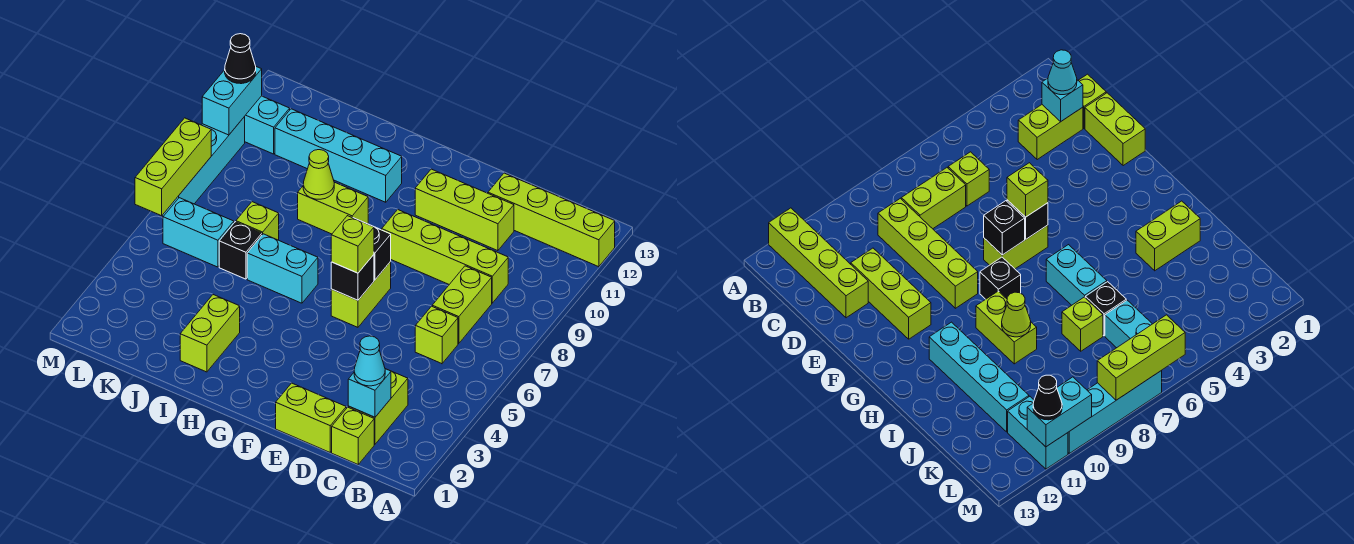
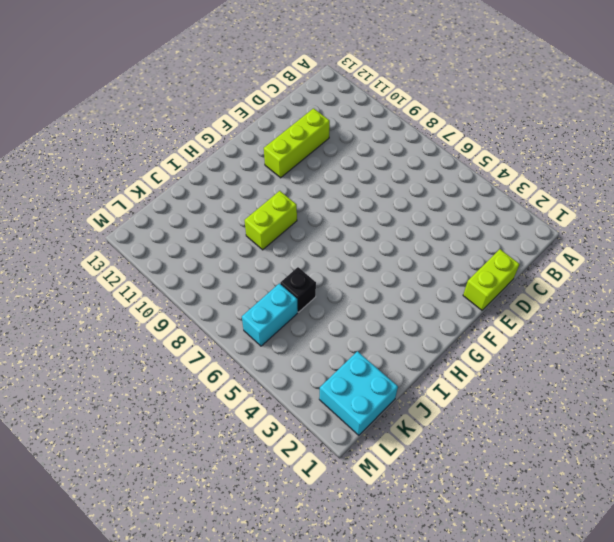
cyan 2x2 brick [319,351,398,435] -> none
none -> lime 1x4 brick [488,173,615,267]
none -> lime 1x1 brick [332,407,374,464]
none -> lime 1x2 brick [348,371,408,444]

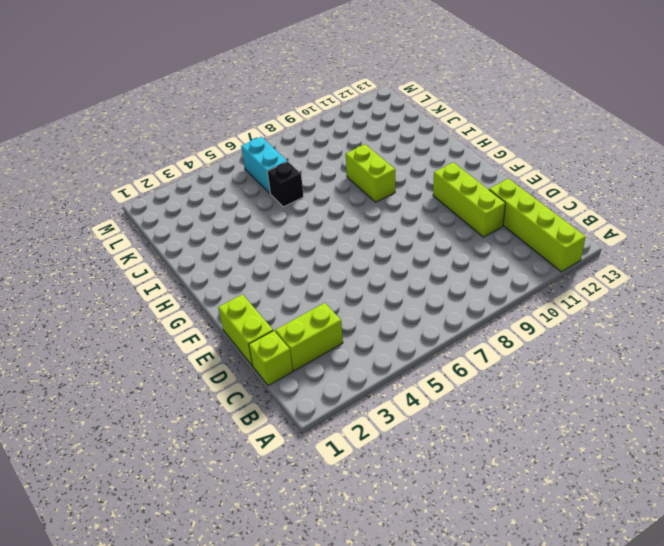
none -> lime 1x1 brick [415,306,458,364]
none -> lime 1x2 brick [432,266,492,343]
none -> lime 1x4 brick [382,210,508,303]

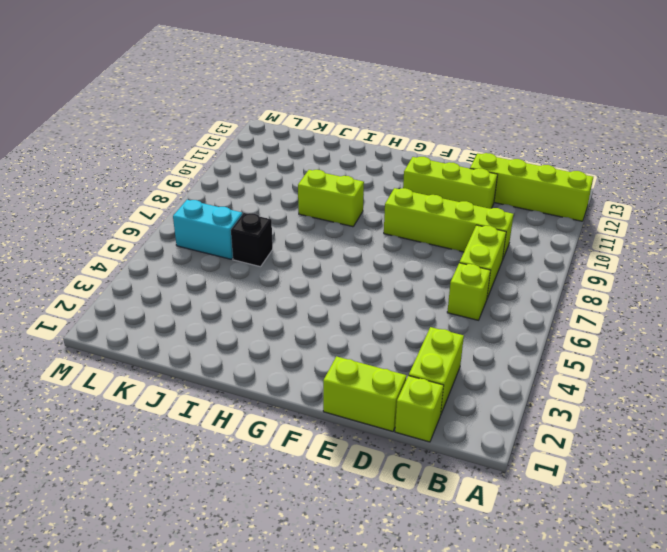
none -> lime 1x2 brick [331,262,391,327]
none -> black 1x1 brick [980,257,1021,299]
none -> cyan 1x2 brick [247,234,318,303]

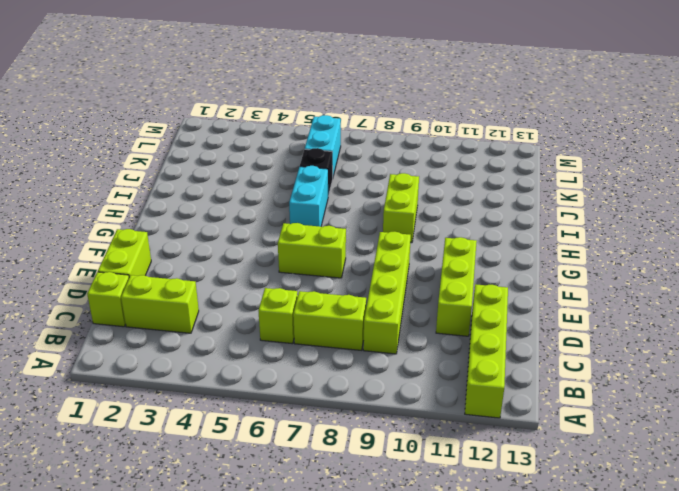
none -> black 1x1 brick [980,257,1021,299]
none -> cyan 1x4 brick [275,109,402,202]
none -> lime 1x2 brick [180,295,240,372]

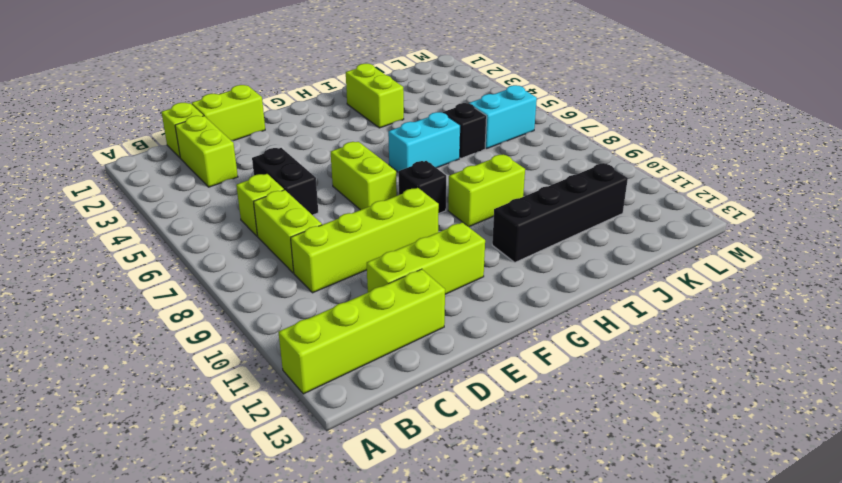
black 1x2 brick [252,148,318,215] -> none
black 1x4 brick [492,163,628,262] -> cyan 1x4 brick [275,109,402,202]
none -> lime 1x1 brick [236,202,279,240]
none -> cyan 1x2 brick [244,96,290,154]
none -> cyan 1x4 brick [162,117,245,216]

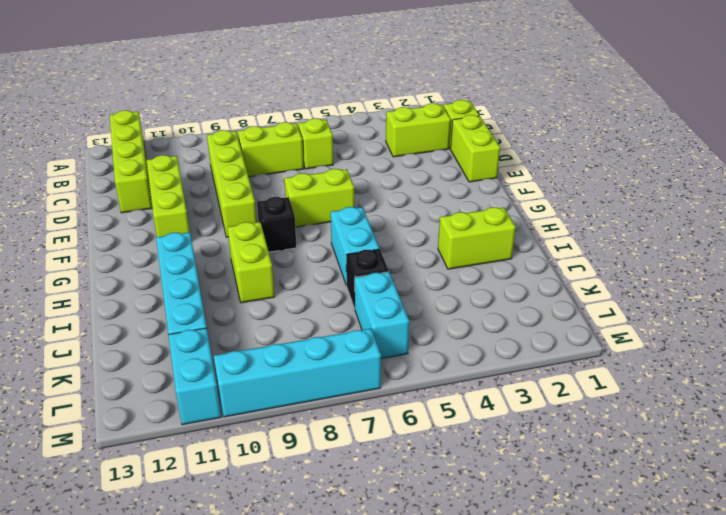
none -> lime 1x1 brick [236,202,279,240]
none -> cyan 1x1 brick [348,369,391,417]
none -> black 1x1 brick [331,255,374,300]

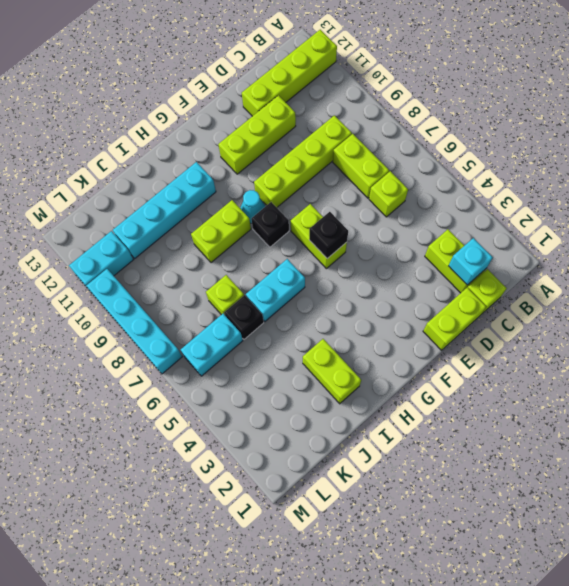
cyan 1x1 cone [240,190,265,223] -> cyan 1x1 cone moved to [354,336,385,386]
none -> black 1x1 brick [368,224,391,280]
none -> lime 1x1 cone [303,150,334,199]
none -> lime 1x3 brick [135,118,211,216]

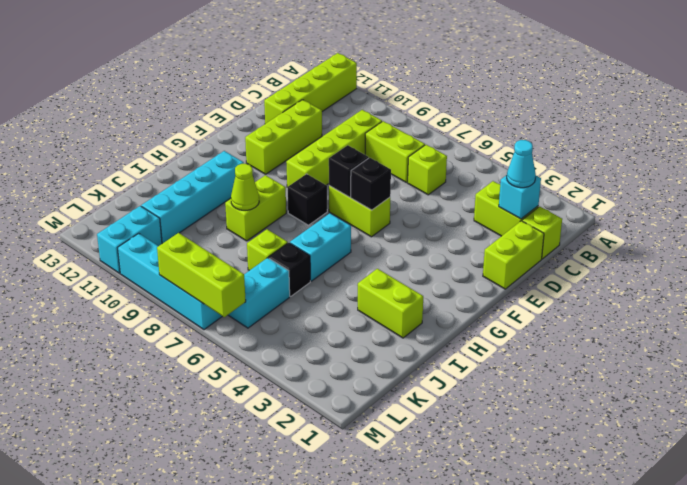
none -> cyan 1x2 brick [202,67,262,135]
none -> lime 1x1 brick [331,216,374,273]
none -> black 1x1 cone [225,34,256,84]

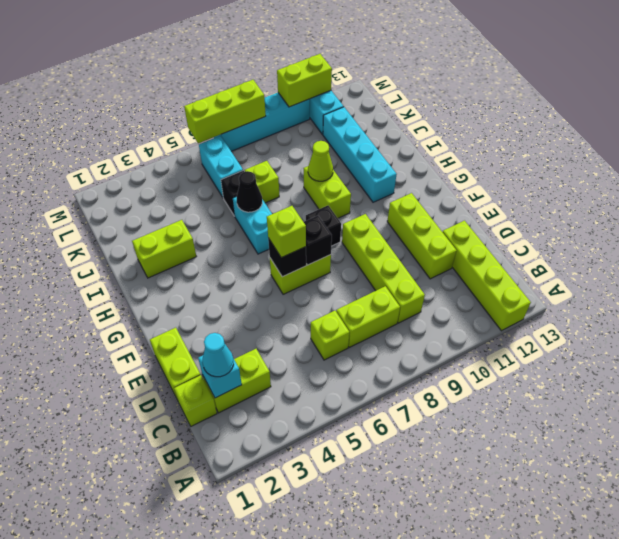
black 1x1 cone [237,171,262,212] -> black 1x1 cone moved to [225,34,256,84]
lime 1x2 brick [277,54,332,107] -> cyan 1x2 brick [202,67,262,135]

